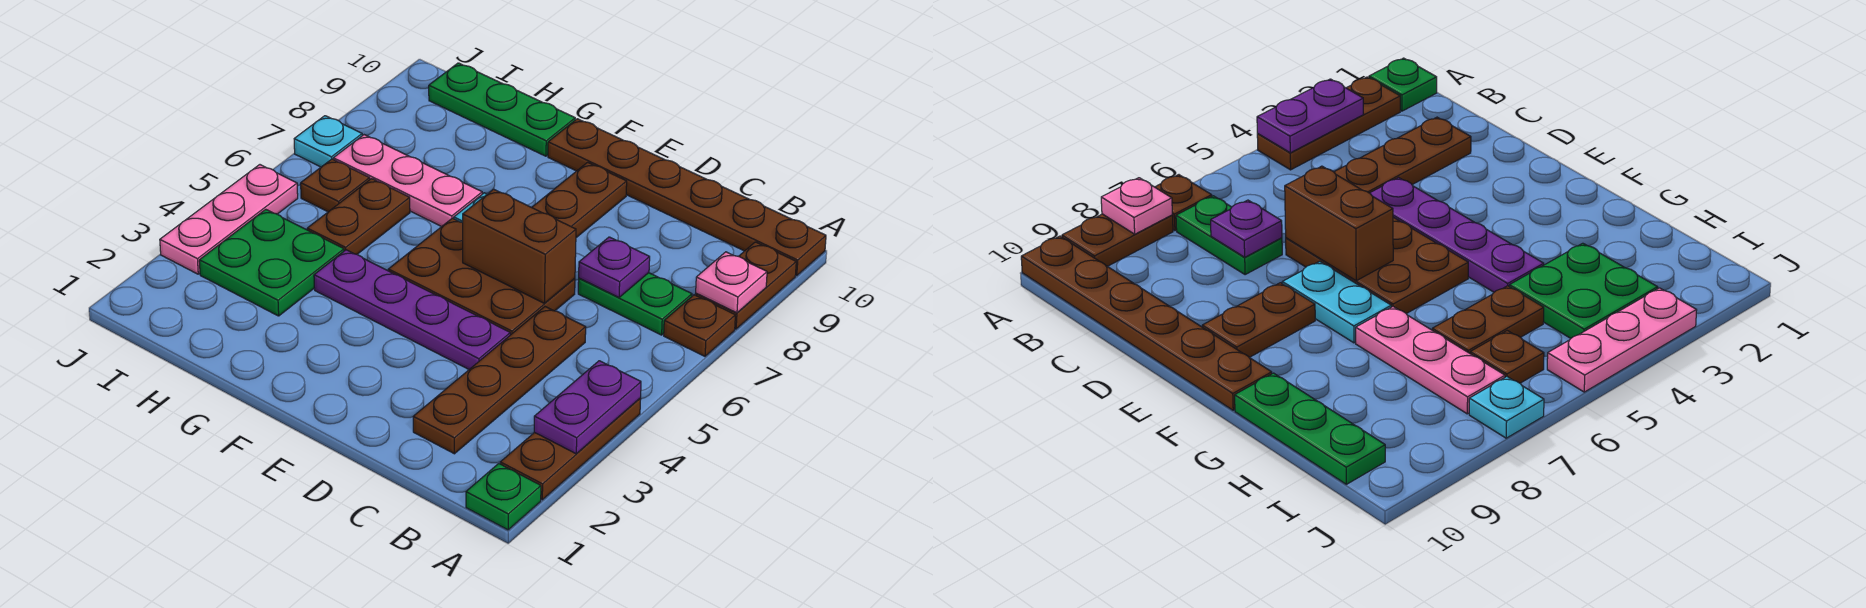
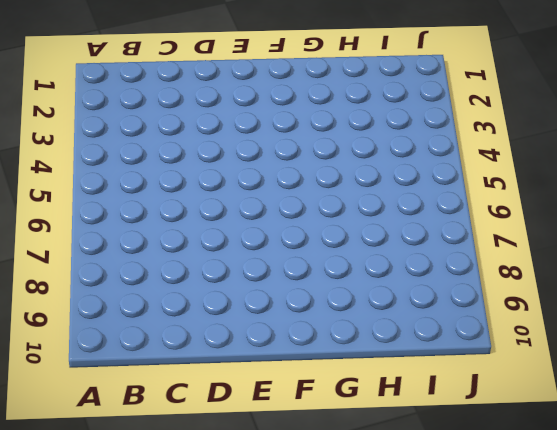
none -> green 1x1 plate [466,464,541,530]
none -> brown 1x3 plate [500,398,641,500]
none -> brown 1x1 plate [664,295,735,356]

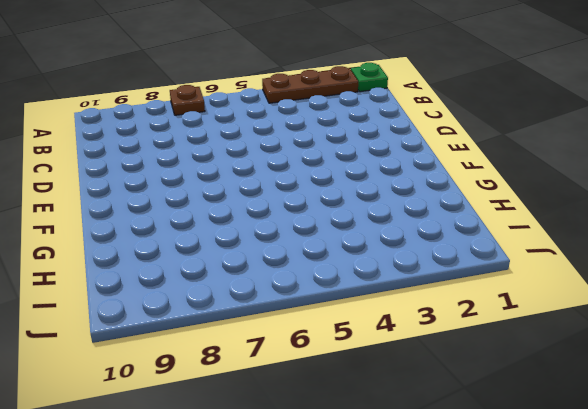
none -> brown 1x2 plate [696,242,796,329]
none -> brown 1x6 plate [548,119,826,276]
none -> green 1x2 plate [578,273,692,335]

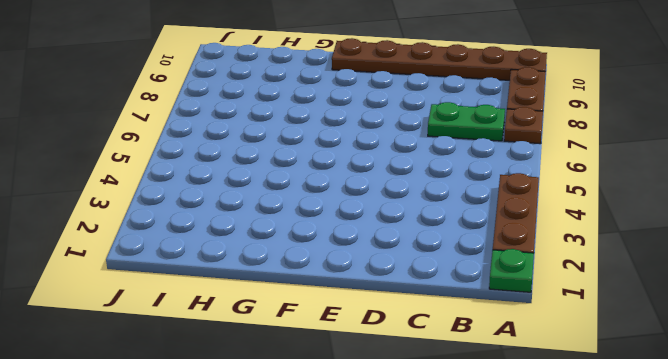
none -> brown 1x4 plate [413,307,586,454]
none -> purple 1x4 plate [314,250,510,369]
none -> brown 2x3 plate [388,218,575,335]

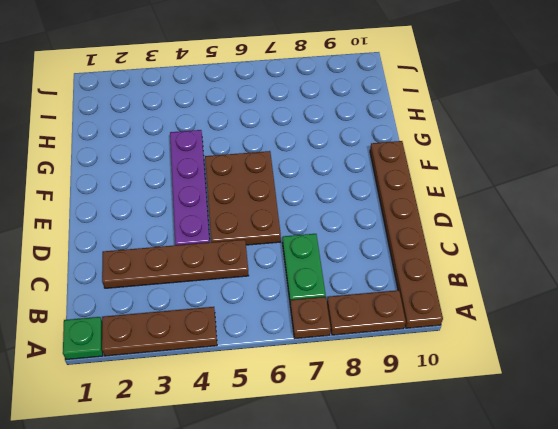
none -> cyan 1x2 plate [1282,261,1391,343]
none -> brown 1x2 plate [532,163,627,238]
none -> pink 1x3 plate [333,135,482,227]

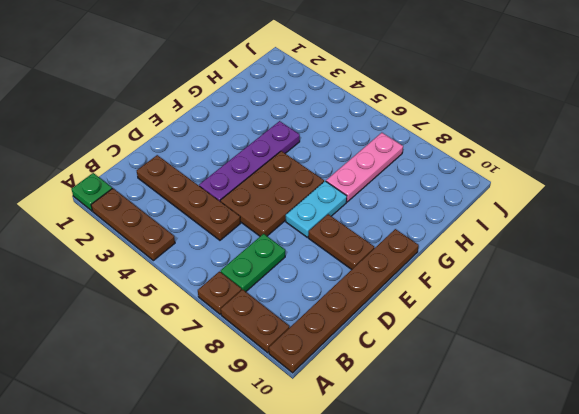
none -> green 1x3 plate [429,63,575,156]
none -> green 2x2 plate [199,209,344,316]
none -> brown 1x2 plate [307,179,410,254]

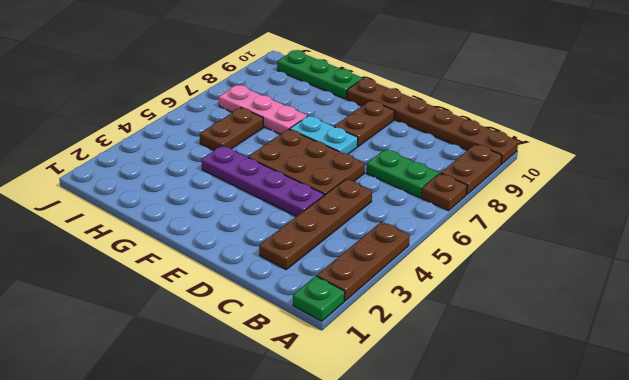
none -> green 2x2 plate [199,209,344,316]
none -> brown 1x1 plate [301,159,370,212]
none -> pink 1x3 plate [160,165,298,274]

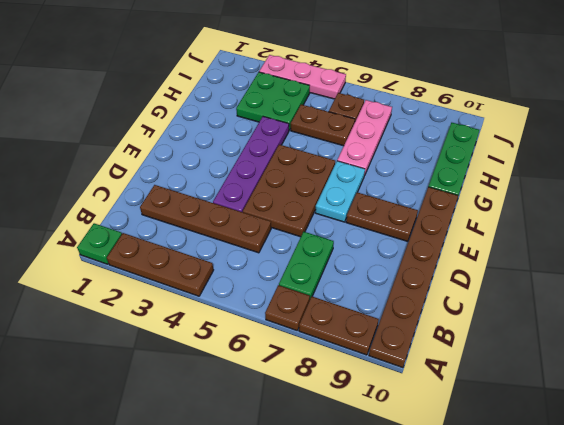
none -> cyan 1x1 plate [294,116,362,167]
none -> purple 1x2 plate [534,361,641,454]
none -> pink 1x1 plate [696,252,767,313]

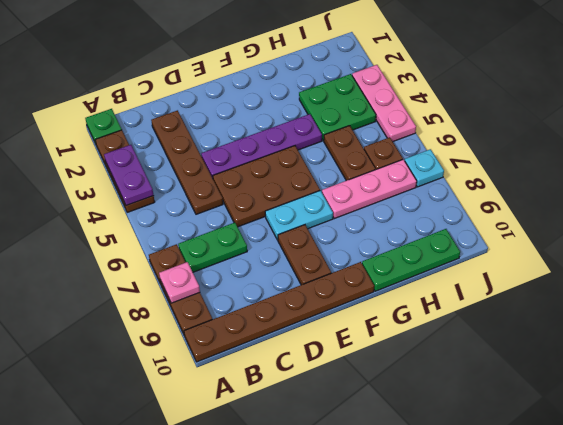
none -> purple 1x1 plate [579,237,650,297]
none -> brown 1x2 brick [463,189,576,303]

